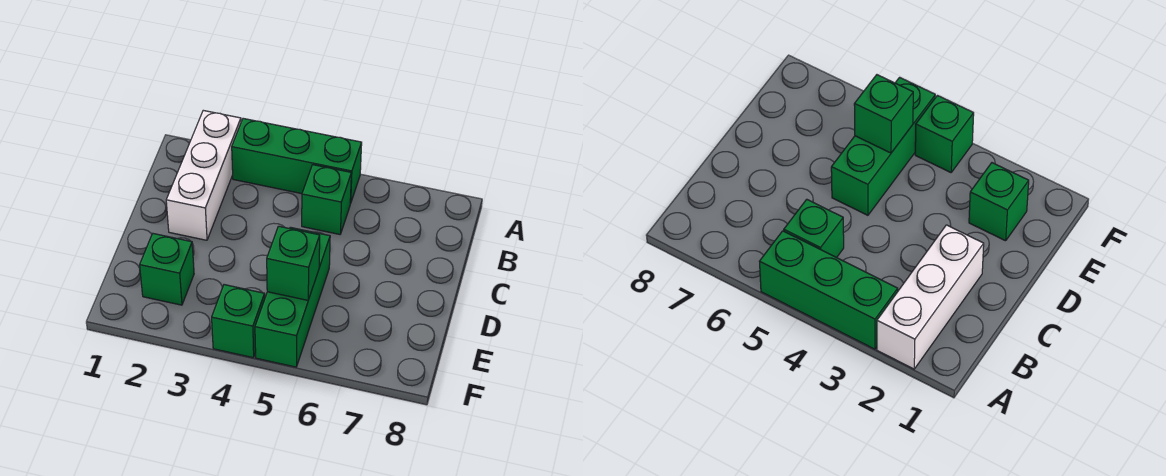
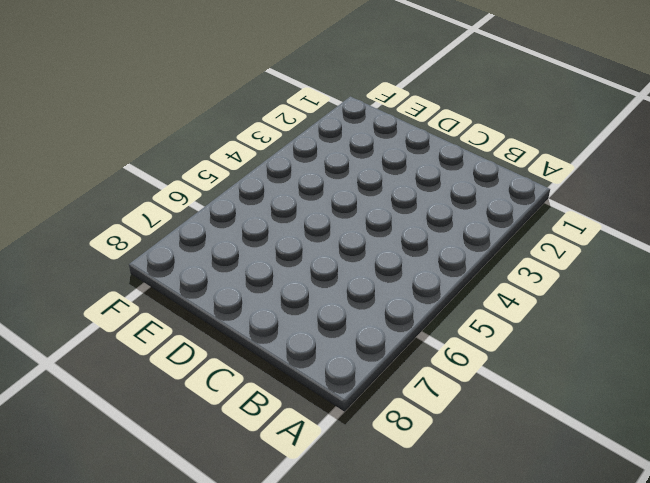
none -> white 1x3 brick [166,110,241,240]
none -> green 1x3 brick [232,118,362,203]

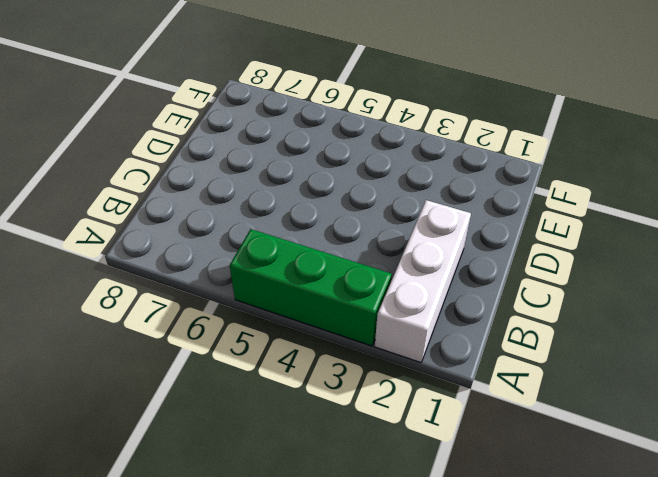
none -> green 1x1 brick [302,165,351,234]
none -> green 1x3 brick [255,227,330,367]

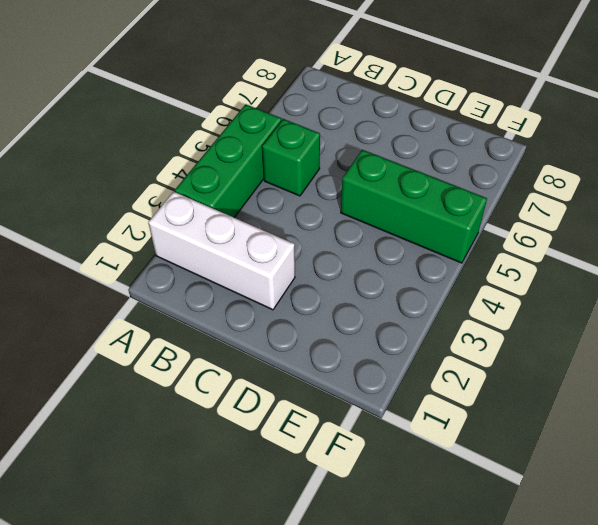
none -> green 1x1 brick [140,234,194,305]
none -> green 1x1 brick [212,285,265,358]

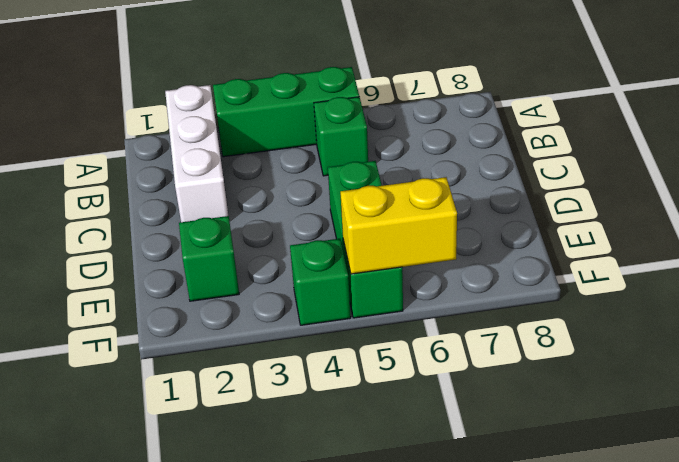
yellow 1x2 brick [340,177,457,274] -> none
none -> green 1x1 brick [267,226,320,300]

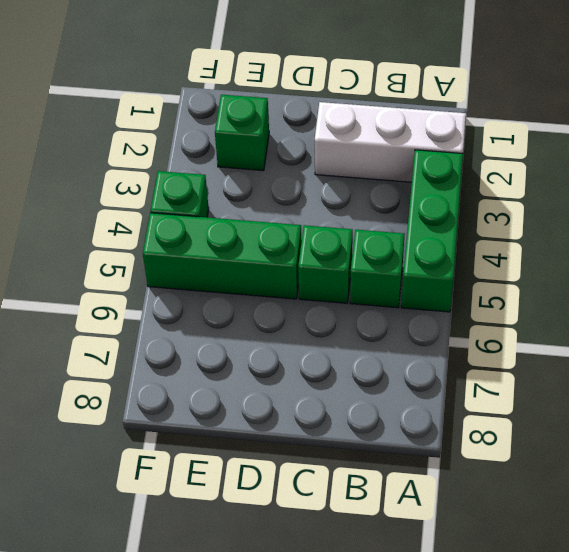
green 1x1 brick [298,225,353,303] -> green 1x1 brick moved to [267,226,320,300]

